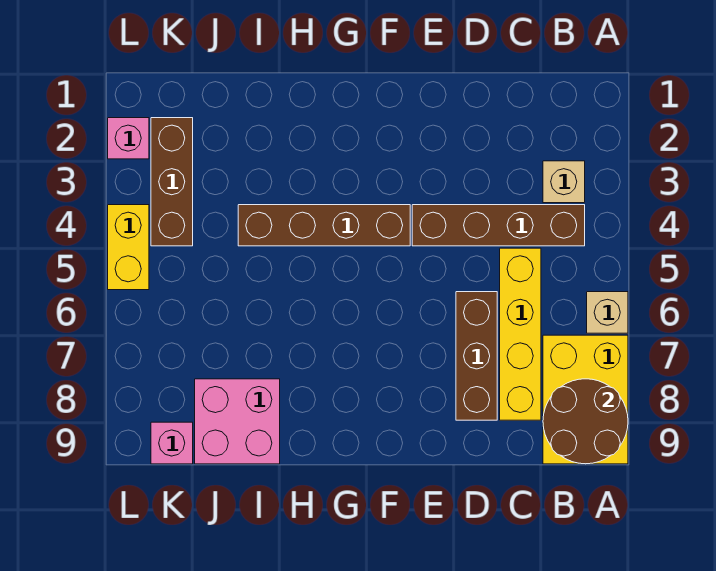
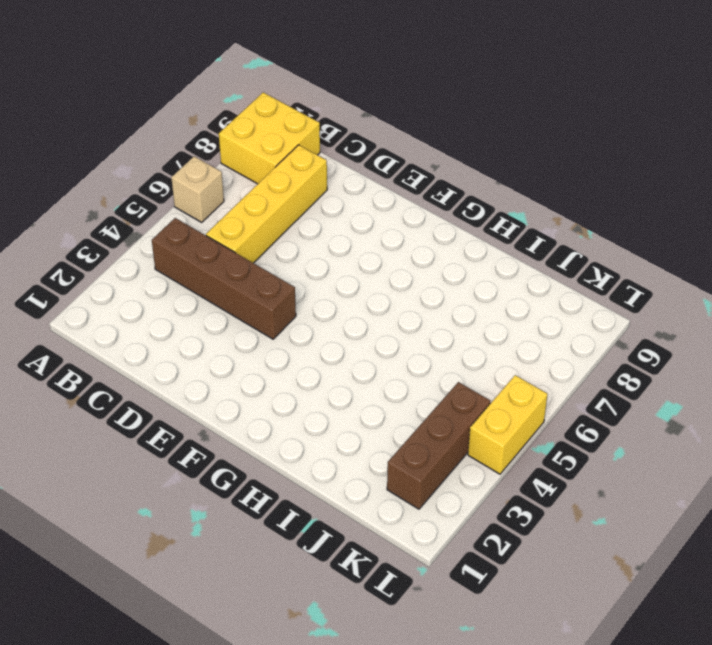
yellow 2x2 brick [219,92,320,184] -> yellow 2x3 brick [543,335,628,464]
none -> tan 1x1 brick [543,161,585,203]
none -> brown 1x3 brick [456,292,497,420]
none -> brown 1x4 brick [238,205,410,246]

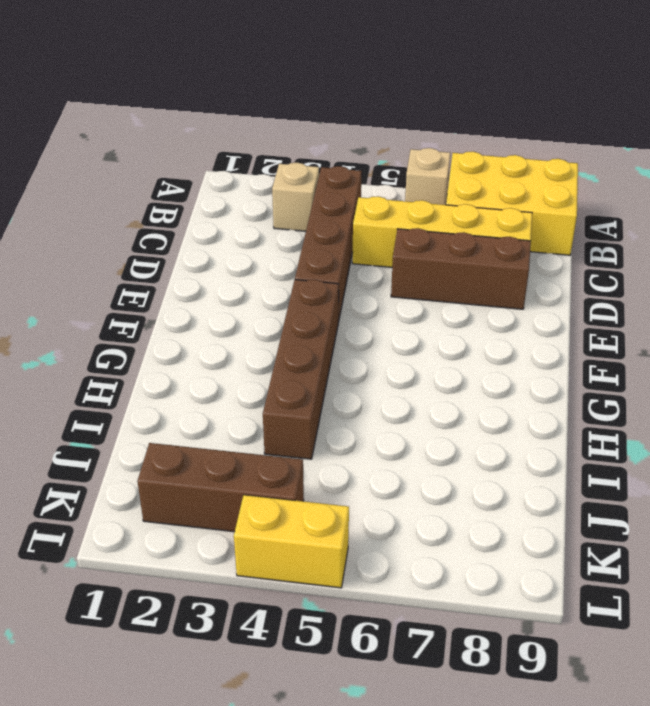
none -> pink 2x2 brick [195,379,280,464]
none -> pink 1x1 brick [151,422,193,464]
none -> pink 1x1 brick [108,118,149,159]

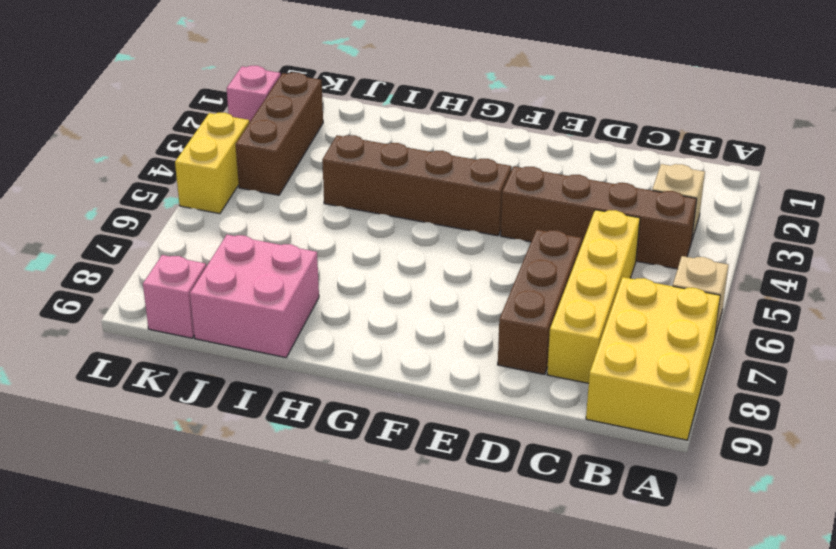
none -> brown 2x2 round brick [543,379,628,464]

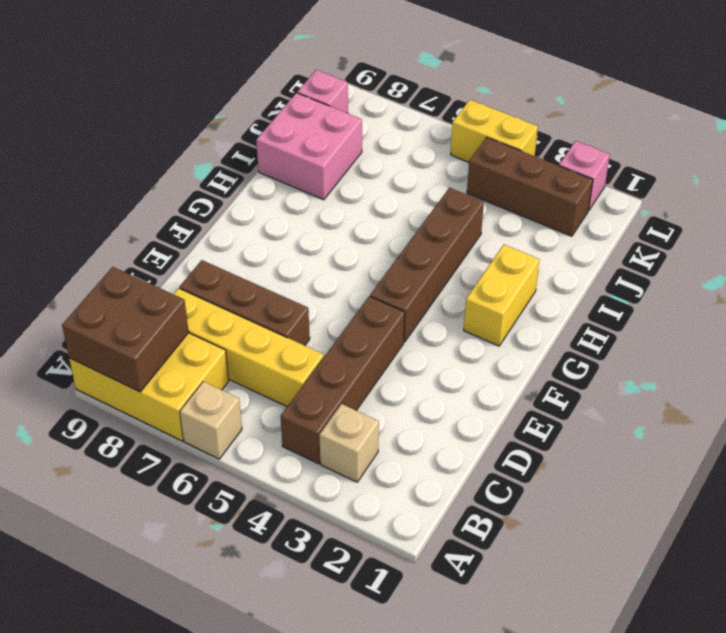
brown 2x2 brick [62,267,189,392] -> brown 2x2 round brick [543,379,628,464]
yellow 1x2 brick [464,245,539,346] -> none

